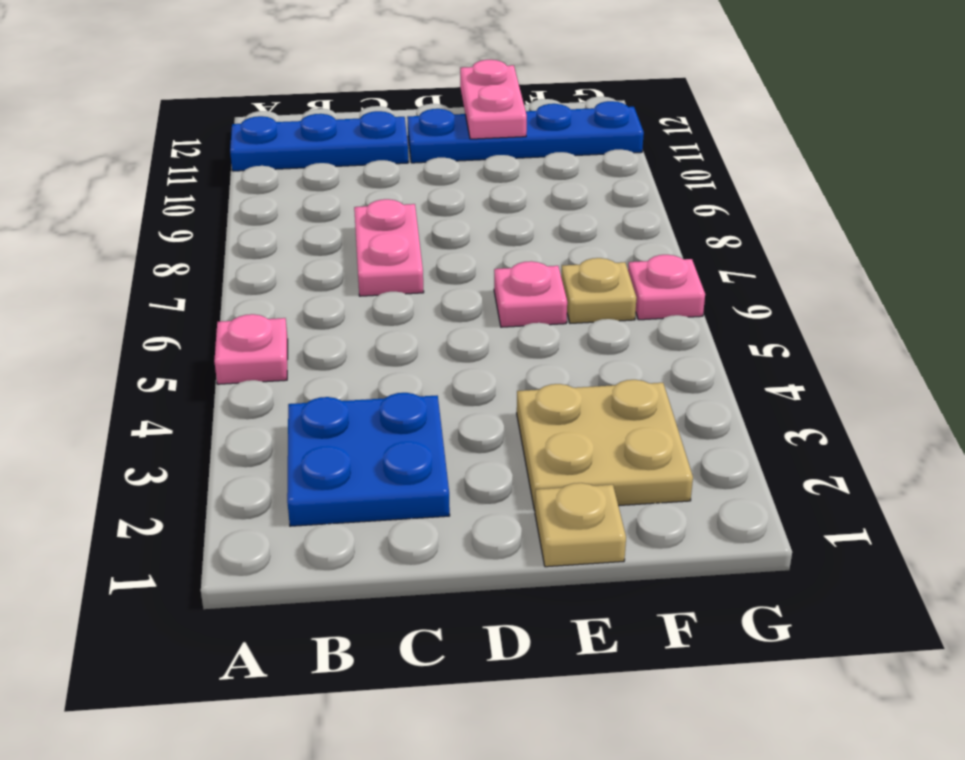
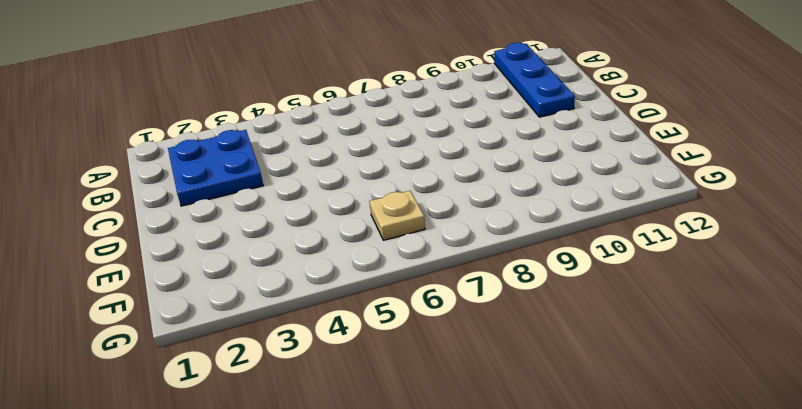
none -> pink 1x1 plate [214,314,288,384]
none -> pink 1x2 plate [354,199,424,296]

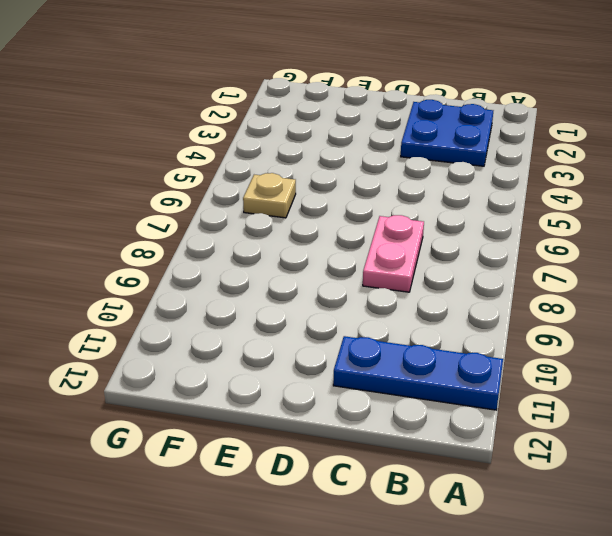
none -> pink 1x1 plate [214,314,288,384]
none -> blue 1x4 plate [407,101,644,163]

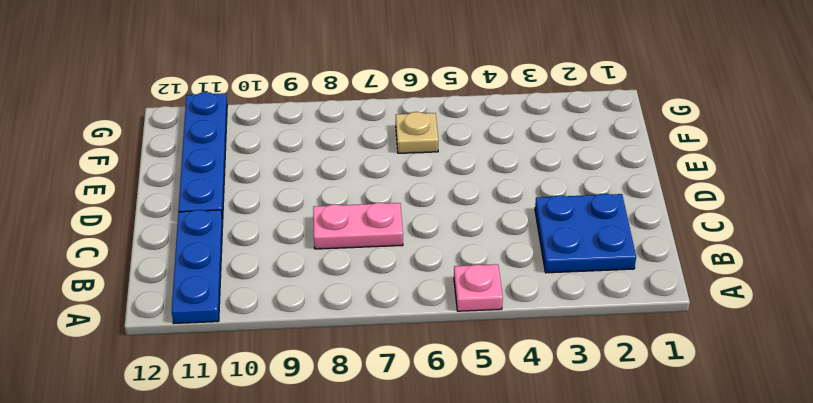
none -> tan 1x1 plate [535,483,626,567]
none -> tan 2x2 plate [517,380,693,511]

